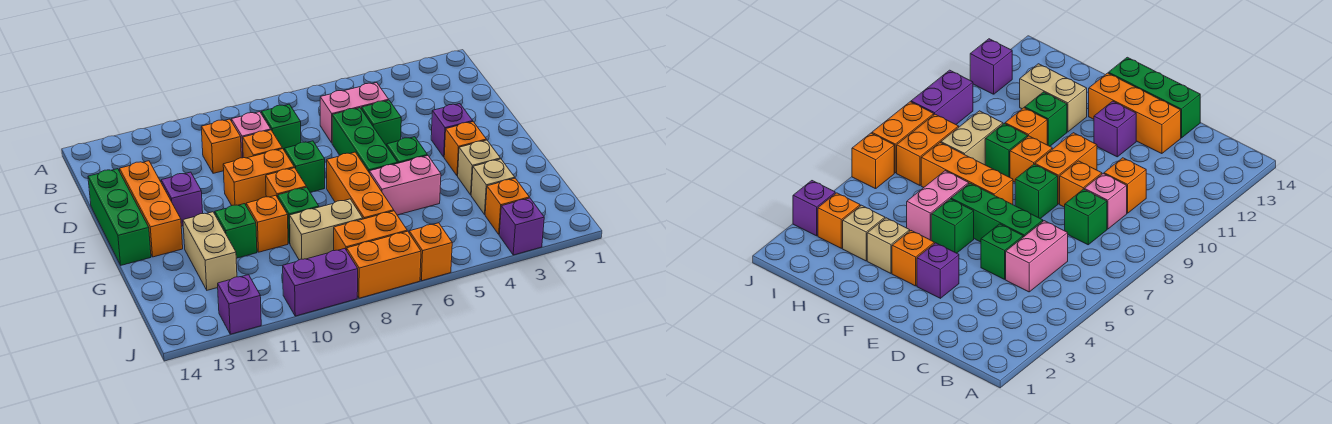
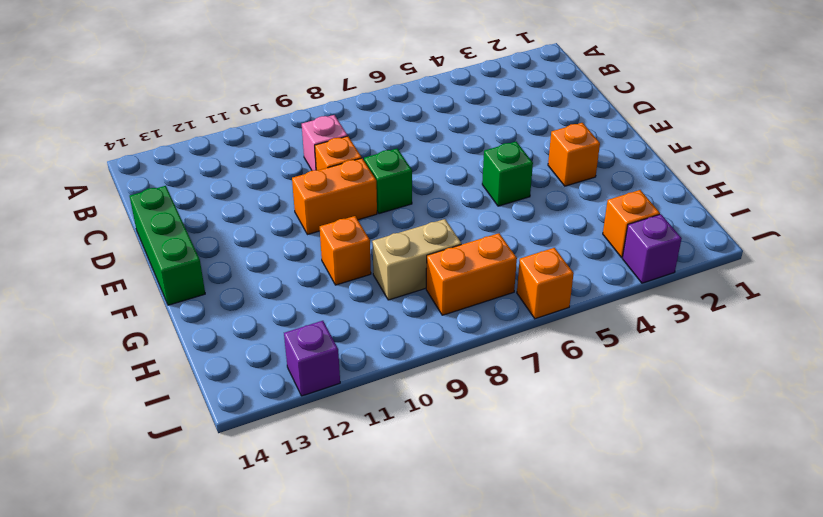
none -> pink 1x2 brick [320,83,389,143]
none -> green 1x1 brick [261,104,301,150]
none -> orange 1x1 brick [201,119,241,173]
none -> green 1x1 brick [362,100,401,146]

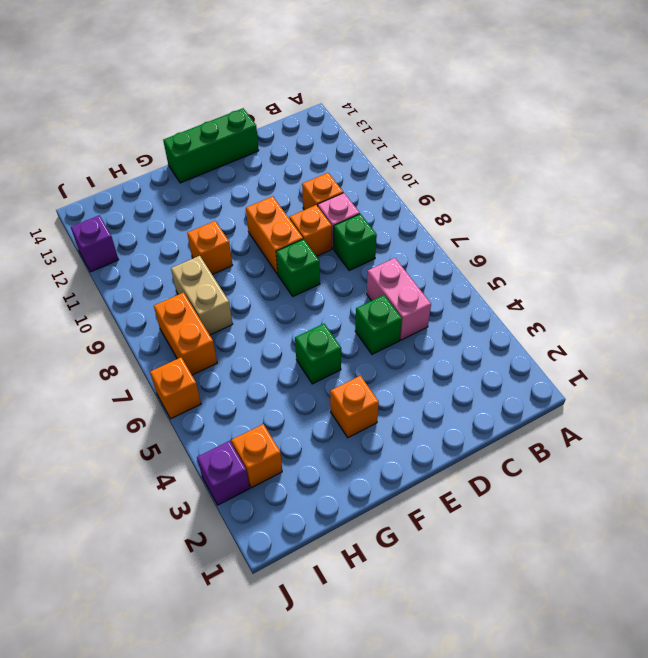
none -> green 1x3 brick [332,108,398,173]
none -> orange 1x3 brick [120,161,183,257]
none -> purple 1x1 brick [431,104,473,157]
none -> purple 1x1 brick [161,172,203,226]

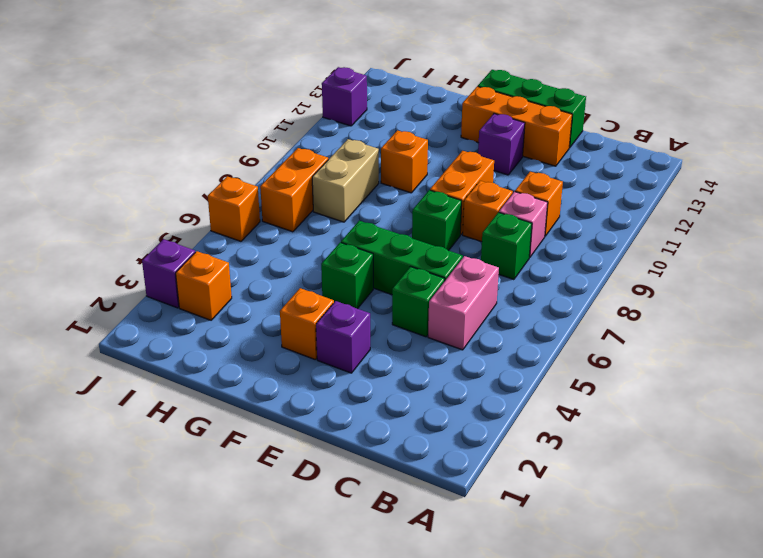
none -> orange 1x3 brick [327,152,394,219]
none -> orange 1x1 brick [266,168,306,198]
none -> tan 1x1 brick [458,140,500,195]
none -> pink 1x2 brick [370,156,441,215]

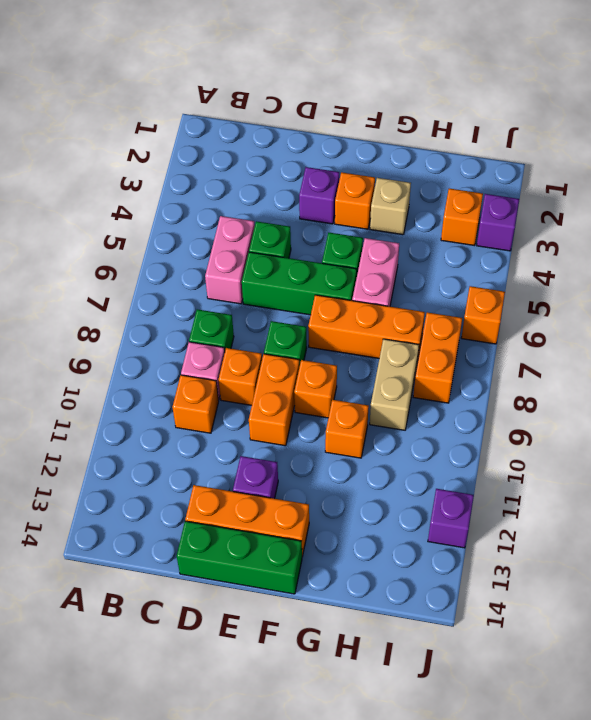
none -> green 1x1 brick [278,187,319,244]
none -> green 1x1 brick [215,204,257,258]
none -> tan 1x2 brick [183,212,237,290]
none -> tan 1x1 brick [471,159,515,214]

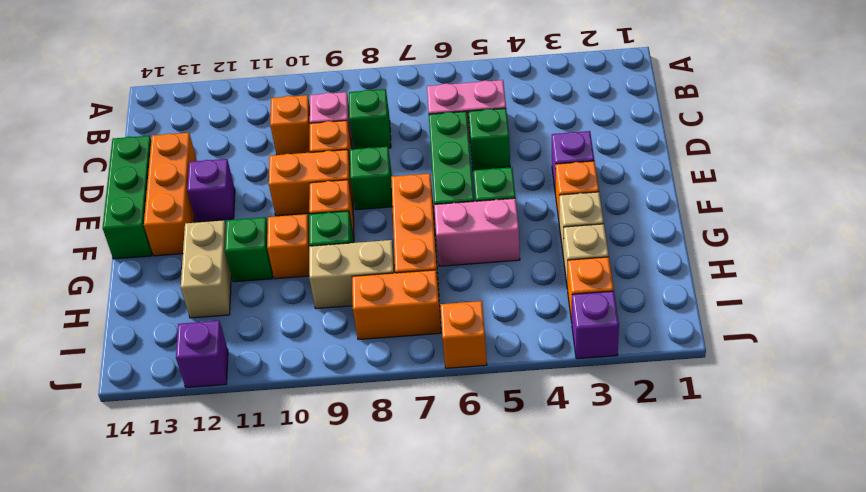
none -> orange 1x2 brick [347,231,421,298]
none -> purple 1x2 brick [283,249,358,316]

